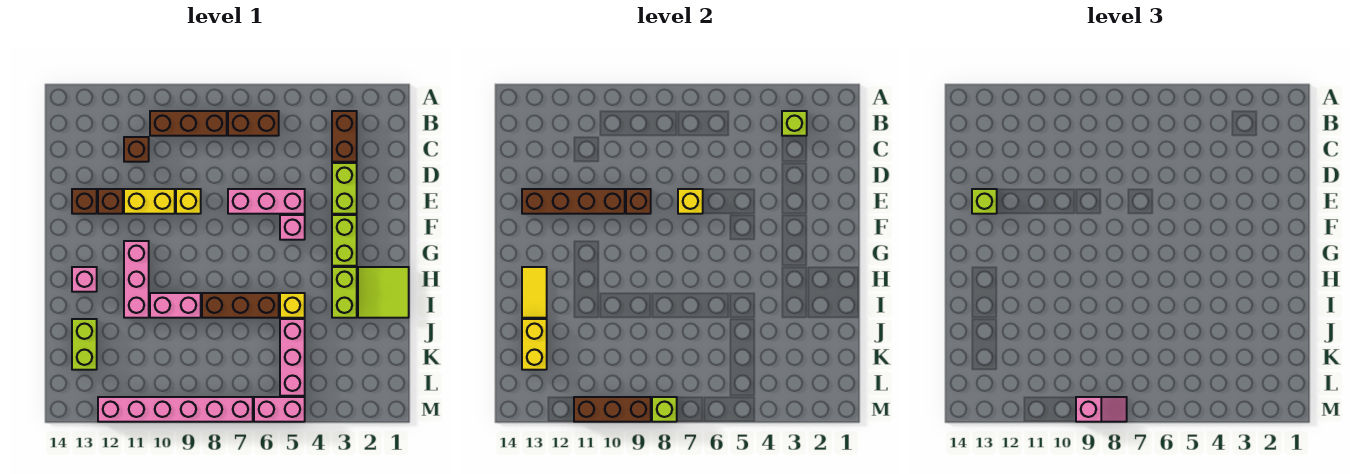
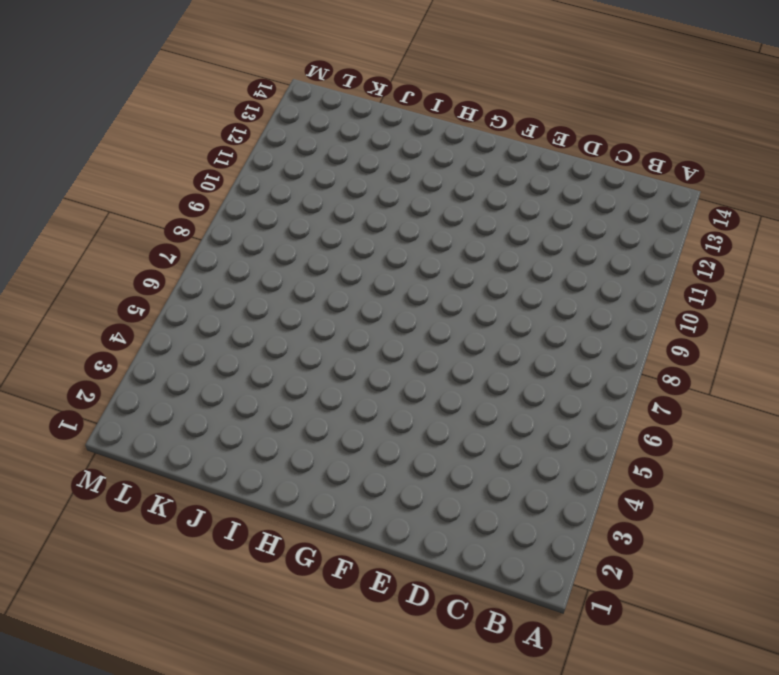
none -> brown 1x2 brick [332,111,357,162]
none -> brown 1x2 brick [228,111,279,136]
none -> brown 1x3 brick [150,111,227,136]
none -> brown 1x1 brick [124,137,149,162]

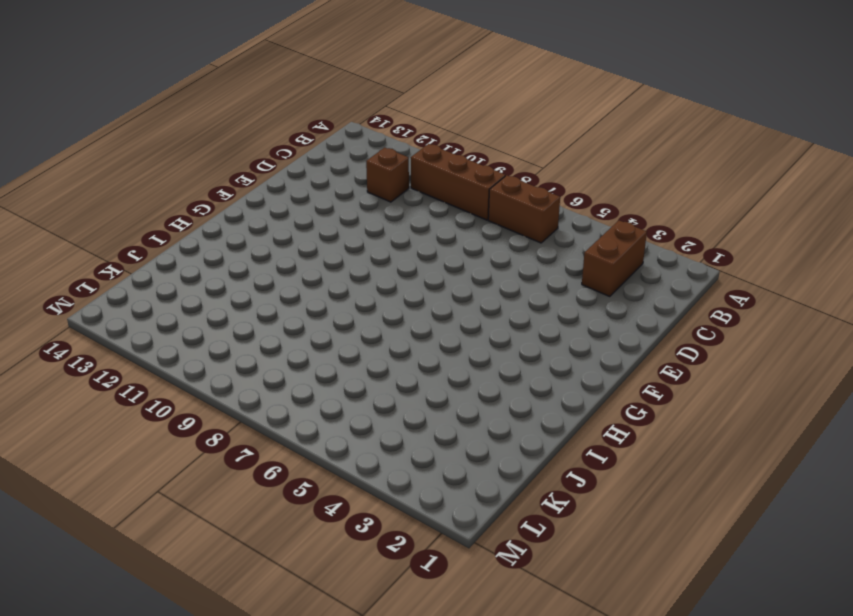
none -> lime 1x2 brick [332,163,357,214]
none -> pink 1x3 brick [228,189,305,214]
none -> yellow 1x1 brick [176,189,201,214]
none -> yellow 1x2 brick [124,189,175,214]

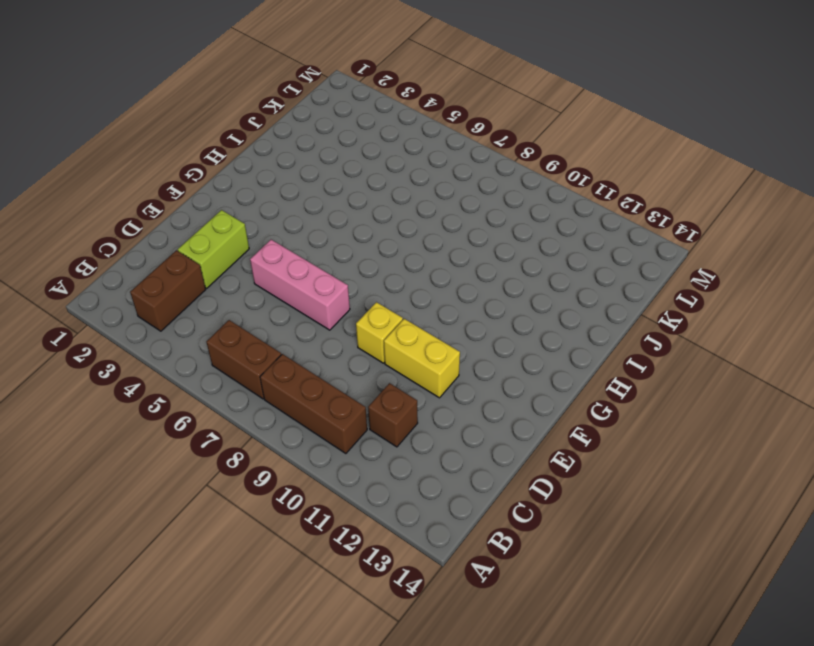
none -> brown 1x1 brick [98,189,123,214]
none -> brown 1x1 brick [72,189,97,214]
none -> lime 1x2 brick [332,215,357,266]
none -> pink 1x1 brick [280,215,305,240]

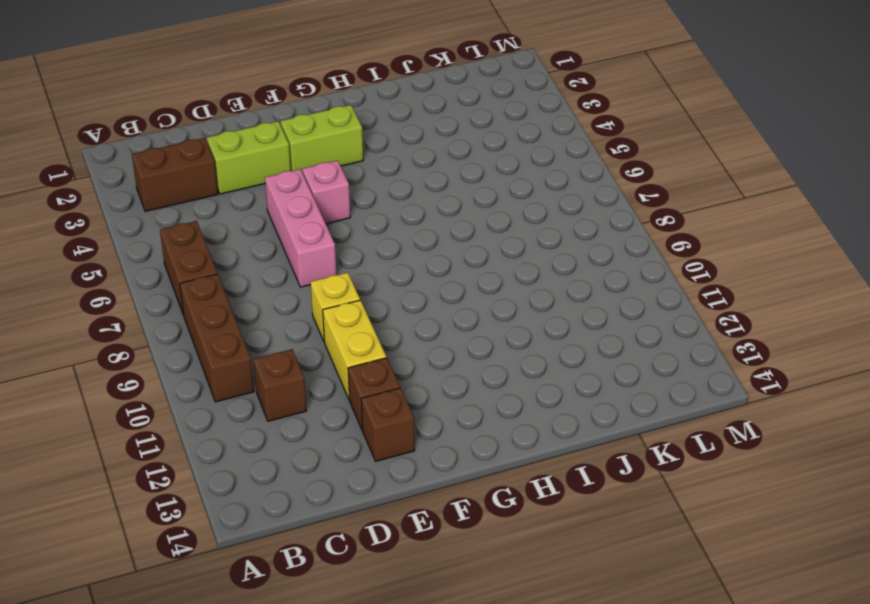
none -> pink 1x3 brick [124,241,149,318]
none -> lime 2x2 tile [358,267,409,318]
none -> lime 1x2 brick [332,267,357,318]
none -> pink 1x1 brick [72,267,97,292]

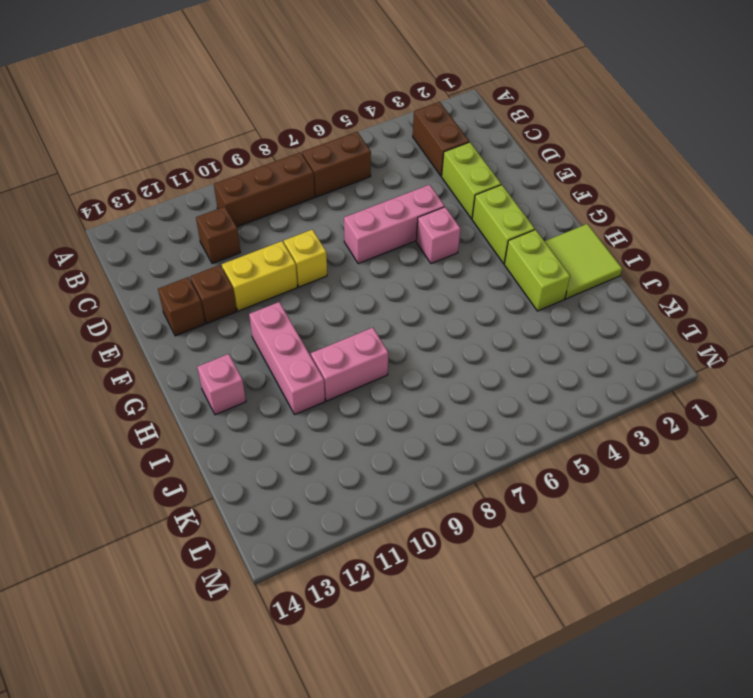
none -> yellow 1x1 brick [280,293,305,318]
none -> brown 1x3 brick [202,293,279,318]
none -> pink 1x3 brick [280,319,305,396]
none -> lime 1x2 brick [72,319,97,370]

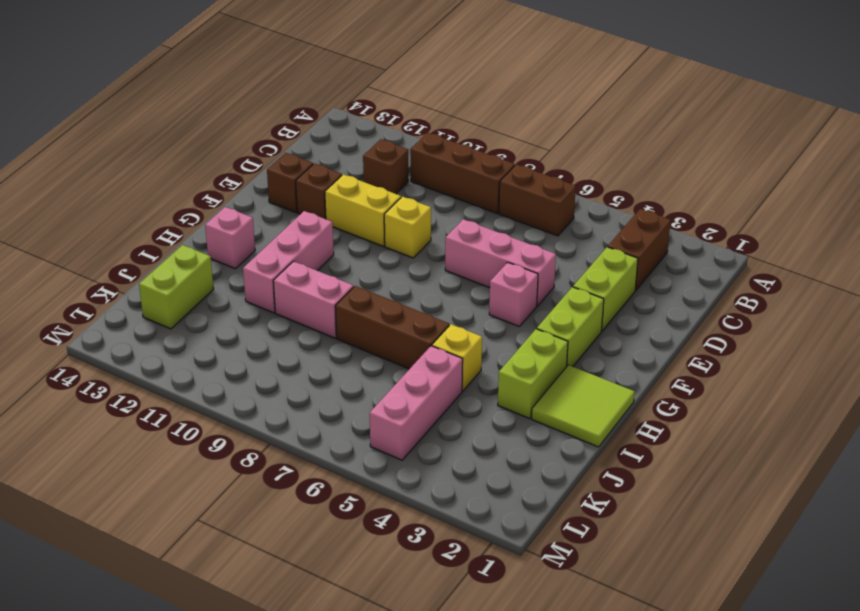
none -> pink 1x2 brick [254,397,305,422]
none -> pink 1x6 brick [98,397,253,422]
none -> lime 1x1 brick [782,111,807,136]
none -> yellow 1x1 brick [678,189,703,214]

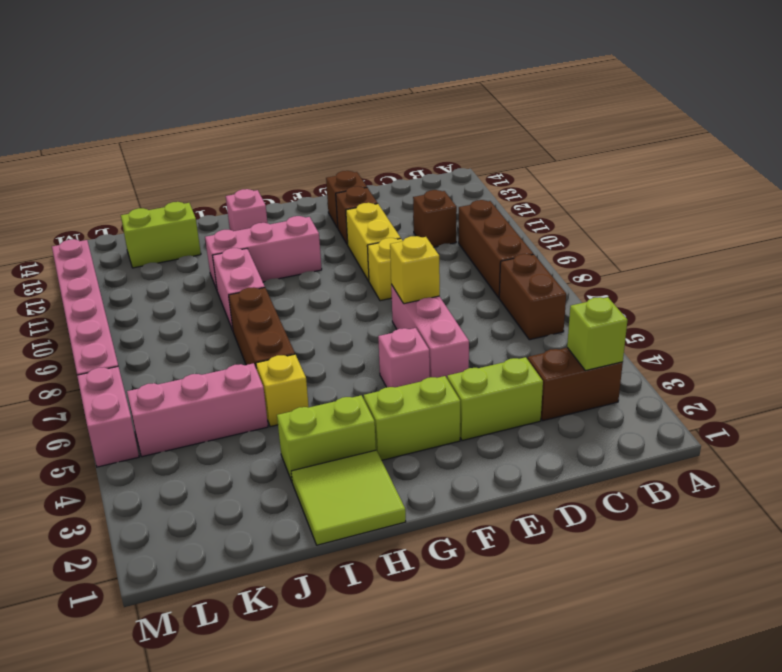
none -> brown 1x1 brick [626,189,651,214]
none -> brown 1x4 brick [522,189,625,214]
none -> yellow 1x2 tile [522,267,547,318]
none -> yellow 1x2 brick [522,319,547,370]

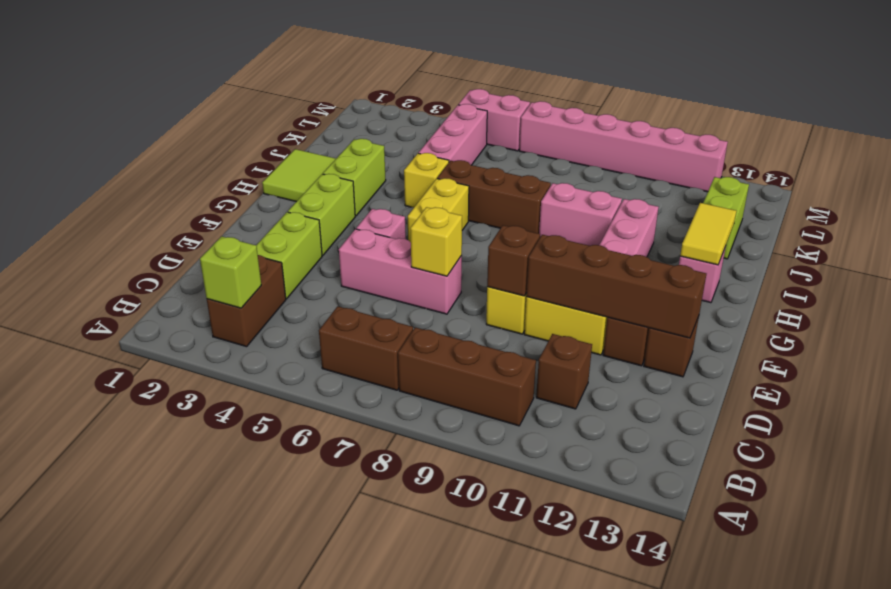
yellow 1x2 brick [408,178,469,242] -> yellow 1x2 brick moved to [522,319,547,370]
none -> lime 1x1 brick [652,397,677,422]
none -> brown 1x3 brick [574,397,651,422]
none -> lime 1x1 brick [972,189,997,214]
none -> pink 1x2 slope [1076,397,1127,422]

